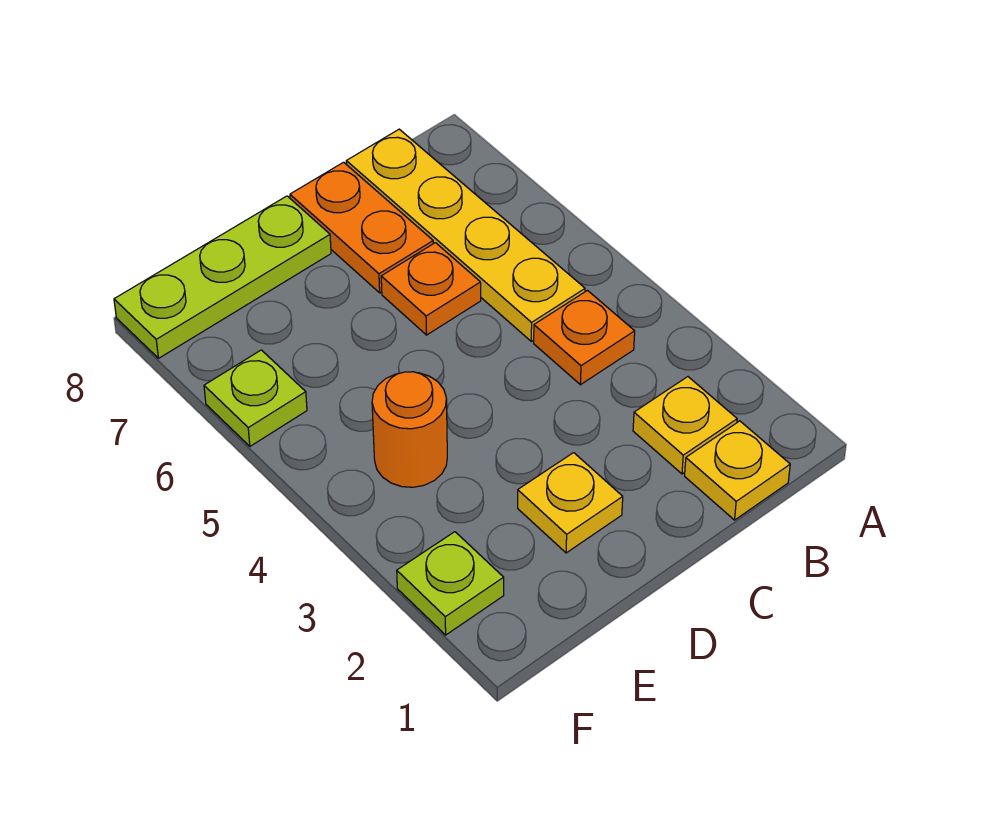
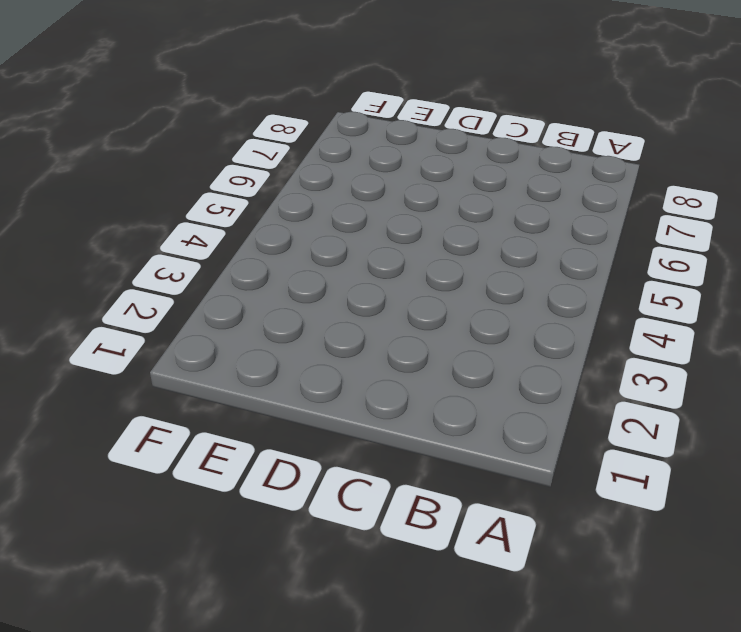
none -> yellow 1x1 plate [685,421,790,520]
none -> yellow 1x1 plate [633,377,737,474]

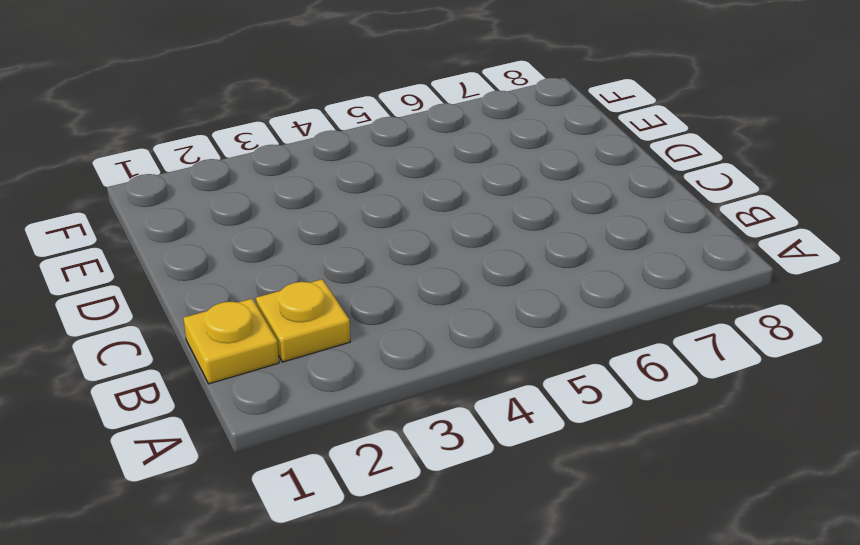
none -> orange 1x1 plate [534,291,635,385]
none -> yellow 1x4 plate [346,129,585,341]

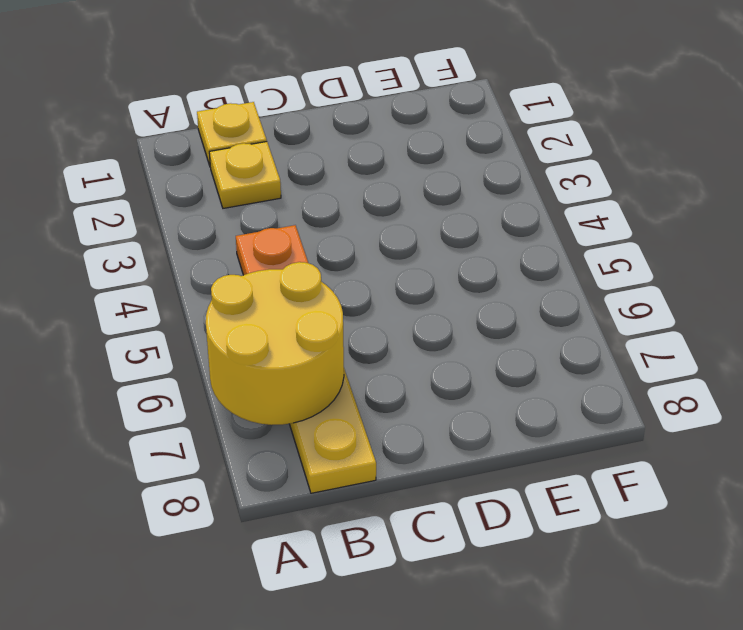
yellow 2x2 round brick [206,262,344,425] -> none
none -> orange 1x1 plate [381,243,481,335]
none -> orange 1x2 plate [290,162,433,293]

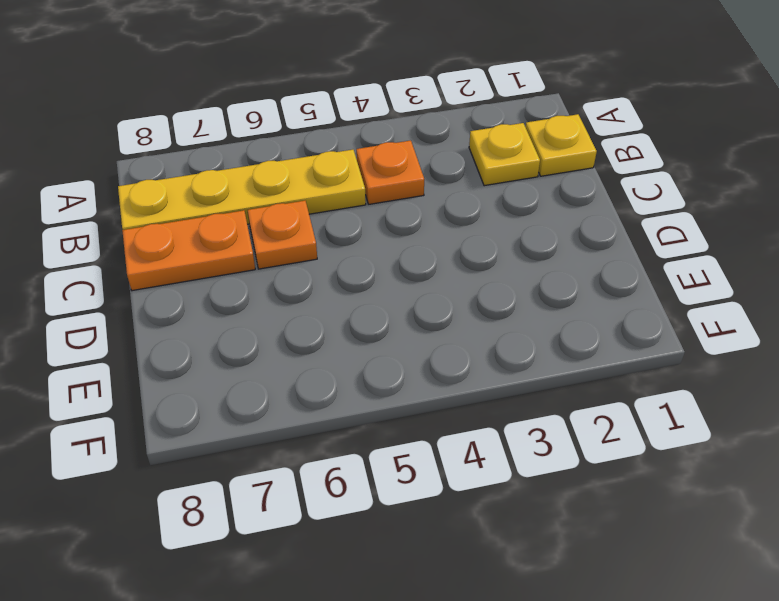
none -> yellow 1x1 plate [518,453,623,553]
none -> lime 1x3 plate [114,196,331,358]

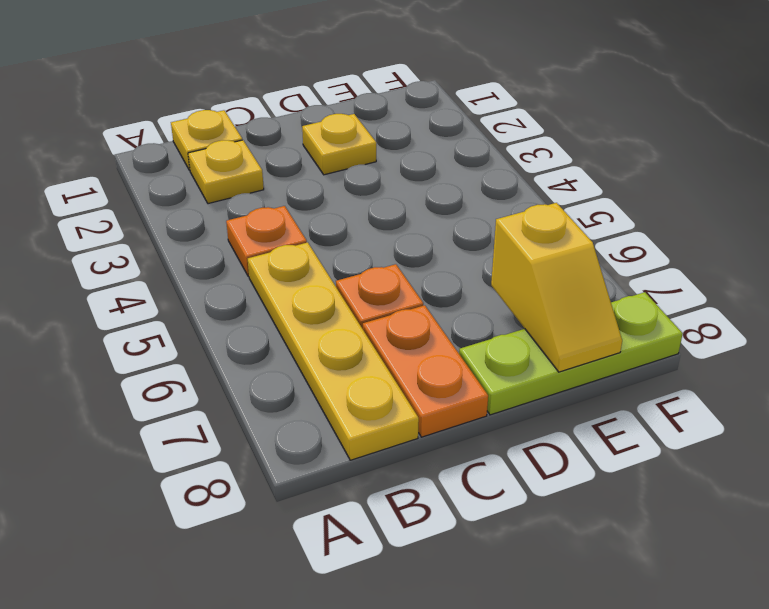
yellow 1x2 slope [491,203,622,372] -> none
none -> orange 1x1 round brick [372,372,447,487]
none -> lime 1x1 plate [397,532,504,635]

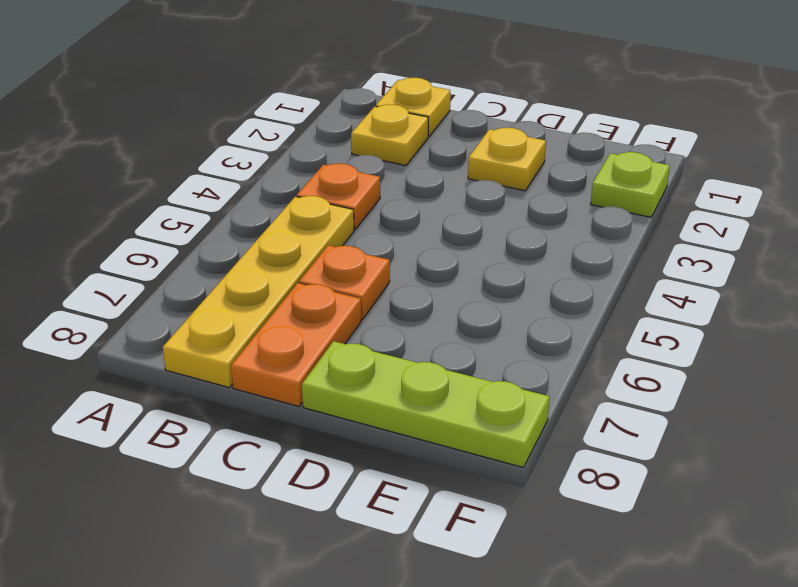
none -> orange 1x1 round brick [372,372,447,487]
none -> lime 1x1 plate [204,350,307,446]

